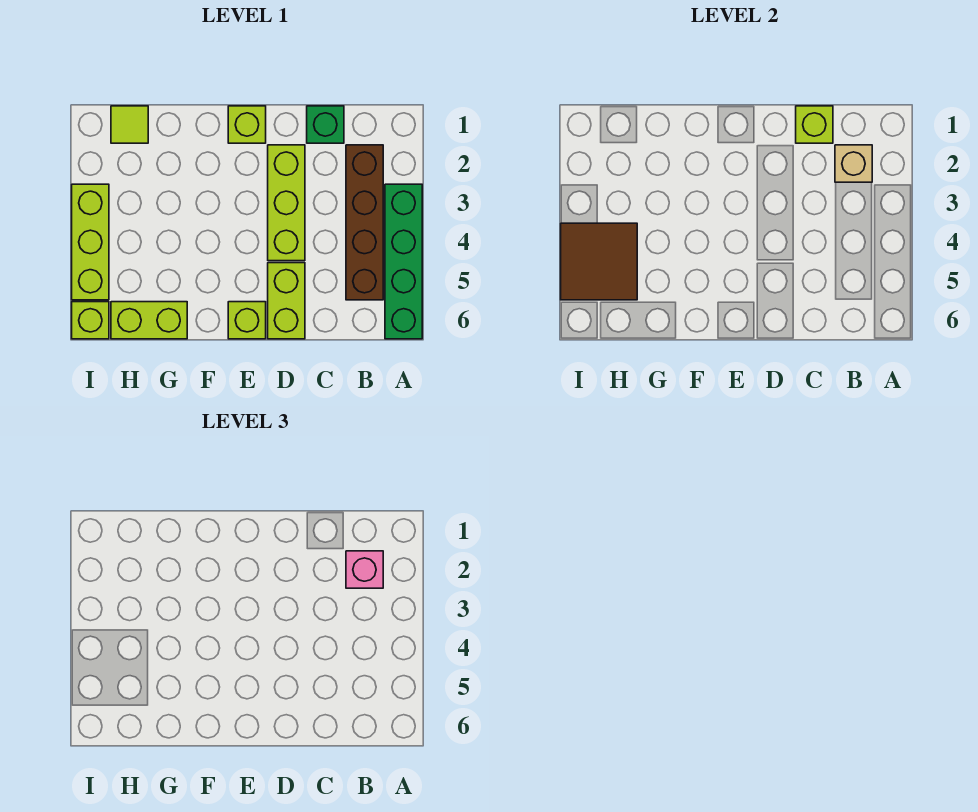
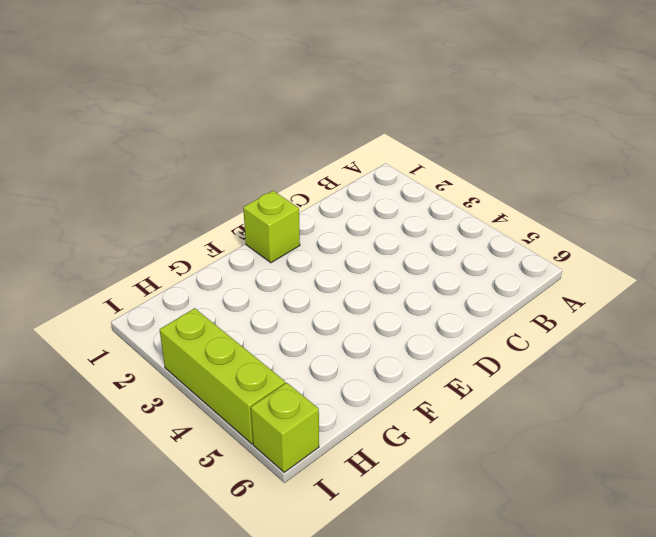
none -> green 1x4 brick [385,184,422,339]
none -> brown 1x4 brick [346,145,383,300]
none -> green 1x1 brick [307,106,344,143]

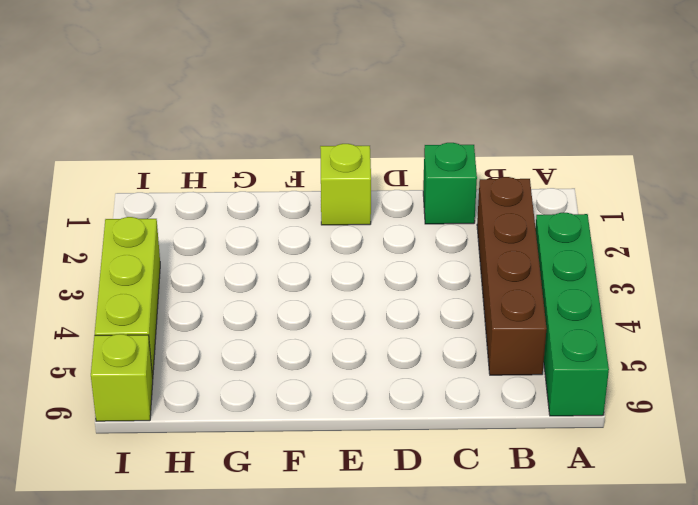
none -> lime 1x3 brick [268,145,305,261]
none -> lime 1x2 brick [268,263,305,339]
none -> lime 1x1 brick [228,302,266,339]

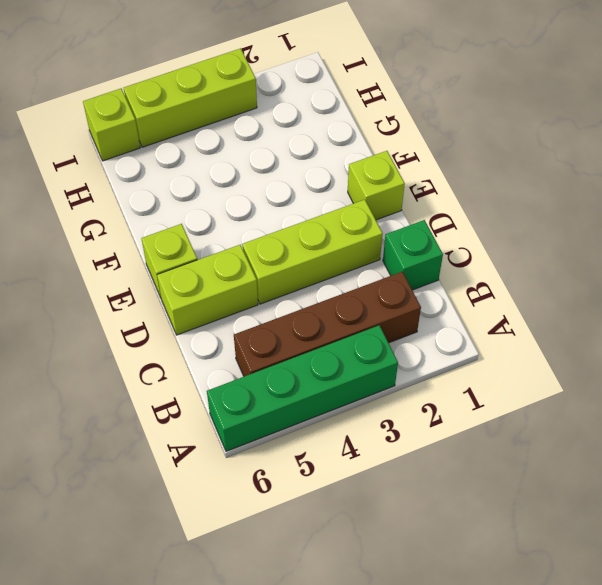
none -> lime 1x2 brick [111,302,187,339]
none -> lime 1x1 tile [111,106,148,143]
none -> tan 1x1 brick [835,145,872,182]

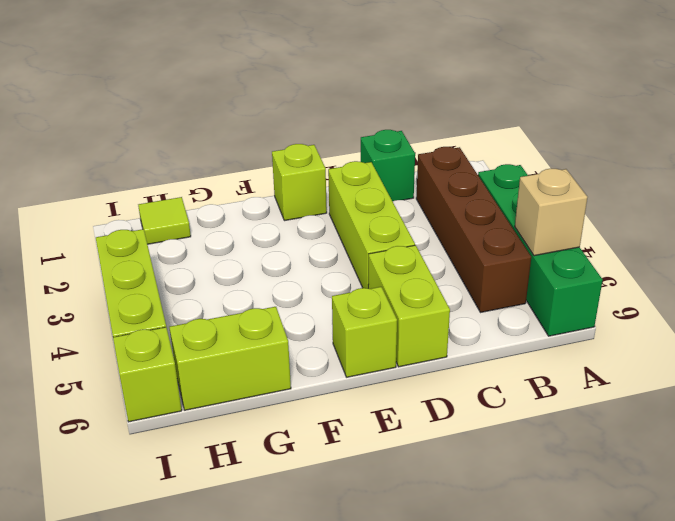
tan 1x1 brick [515,169,588,256] -> tan 1x1 brick moved to [835,145,872,182]
none -> lime 1x1 brick [796,106,833,143]
none -> brown 2x2 tile [561,223,637,300]
none -> pink 1x1 brick [346,551,383,588]

